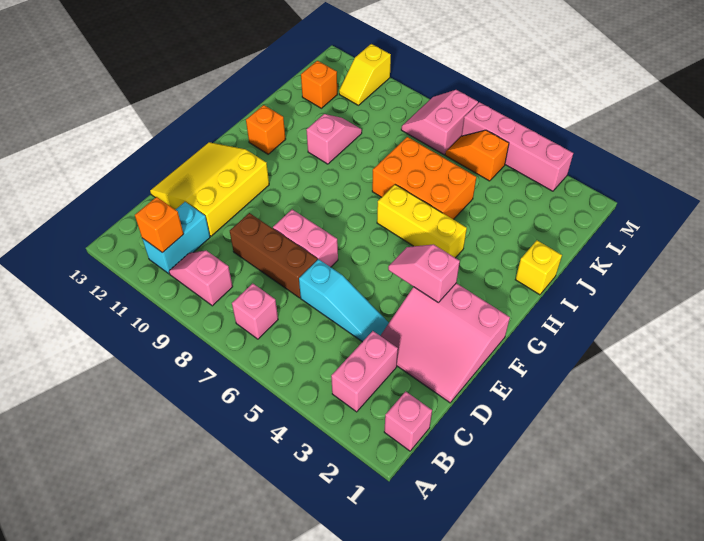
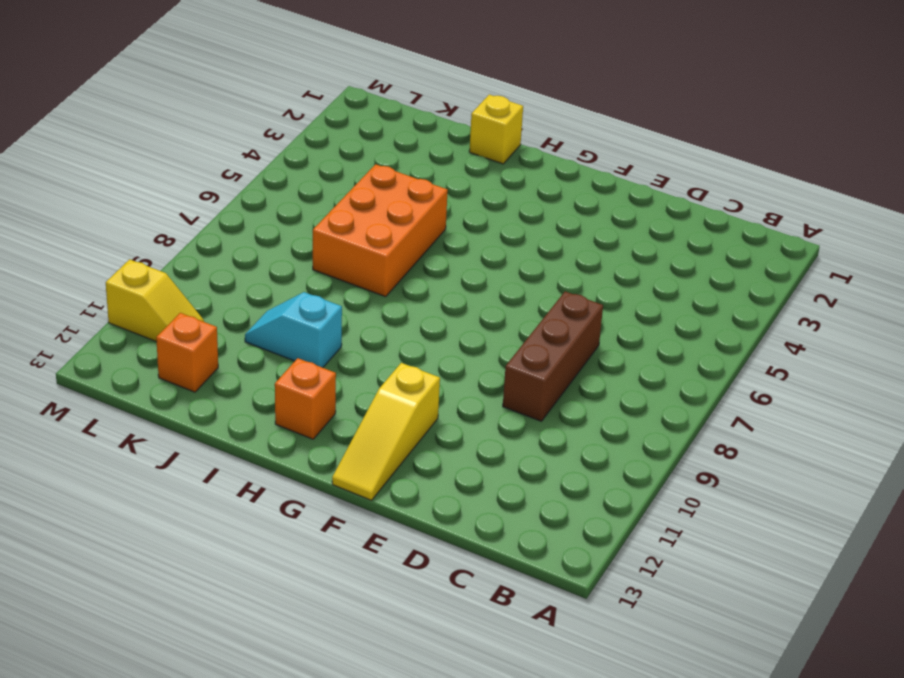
yellow 1x3 slope [332,363,440,500] -> yellow 3x3 slope [150,142,269,236]
cyan 1x2 slope [245,292,342,368] -> pink 1x2 slope [306,114,362,164]
none -> pink 1x1 brick [384,391,432,451]
none -> pink 1x2 brick [331,331,398,412]
none -> pink 1x1 brick [232,283,278,339]

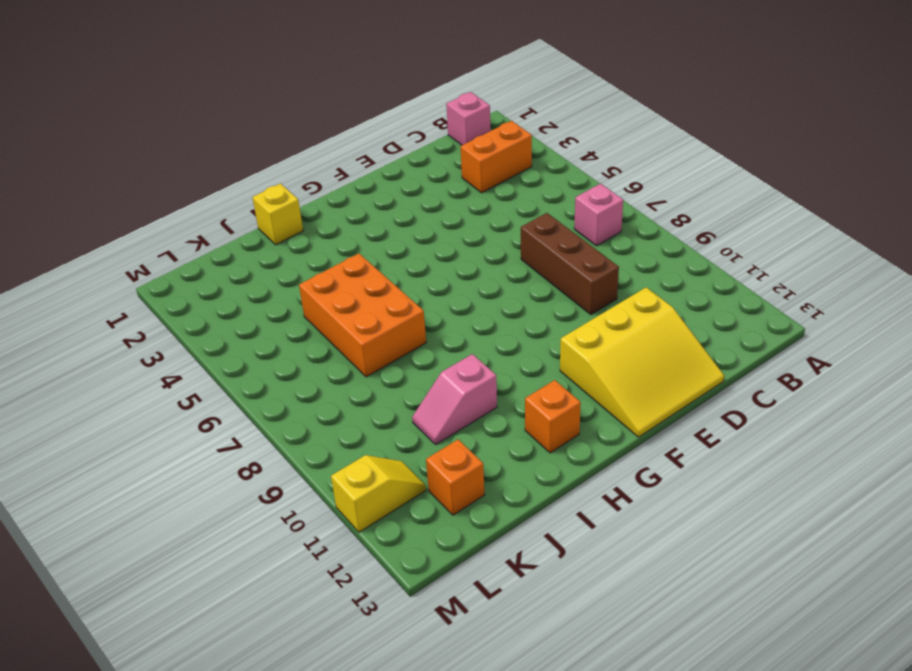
orange 1x2 brick [461,121,532,193] -> pink 1x2 brick [331,331,398,412]
none -> pink 1x2 slope [169,251,233,306]
none -> cyan 1x2 brick [142,202,210,274]
none -> pink 3x3 slope [380,283,510,403]

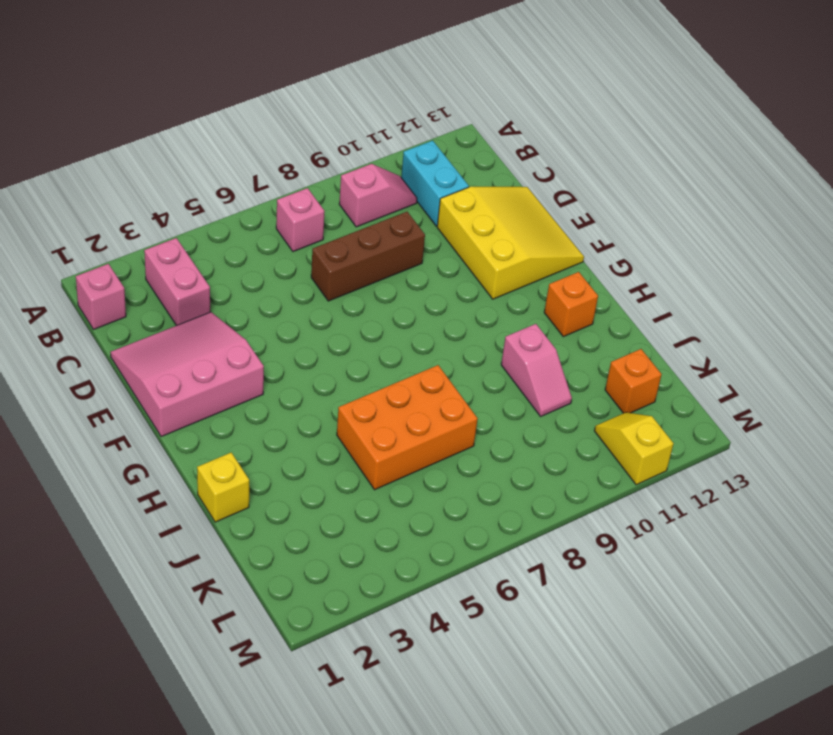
none -> cyan 1x3 slope [299,259,389,342]
none -> pink 1x2 brick [273,210,338,267]
none -> yellow 1x3 brick [377,185,467,258]

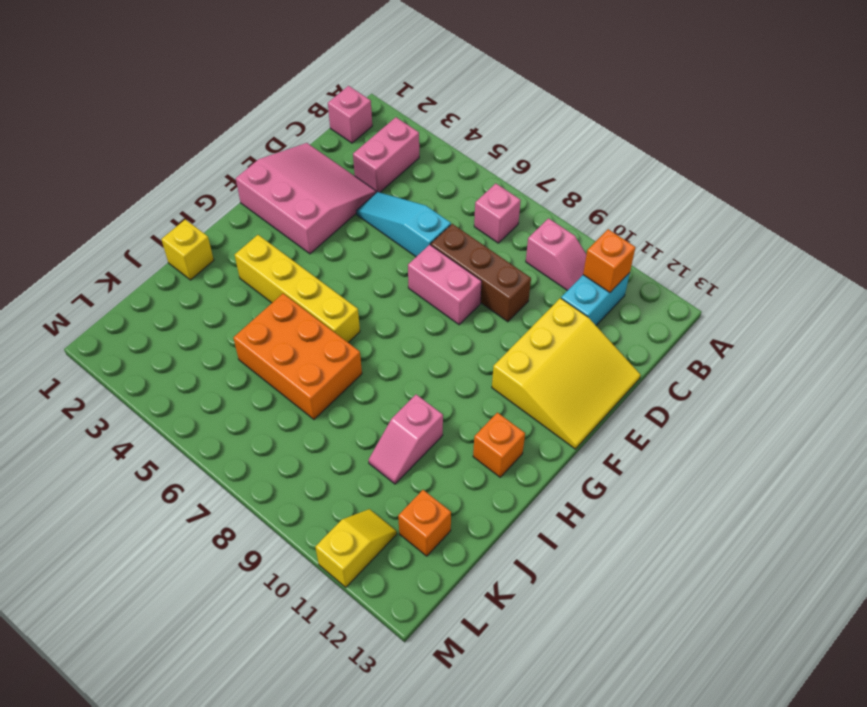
yellow 1x4 brick [235,235,360,343] -> yellow 1x3 brick [377,185,467,258]
none -> orange 1x2 slope [445,130,509,181]
none -> pink 2x2 slope [401,90,478,155]
none -> pink 1x4 brick [462,102,573,191]

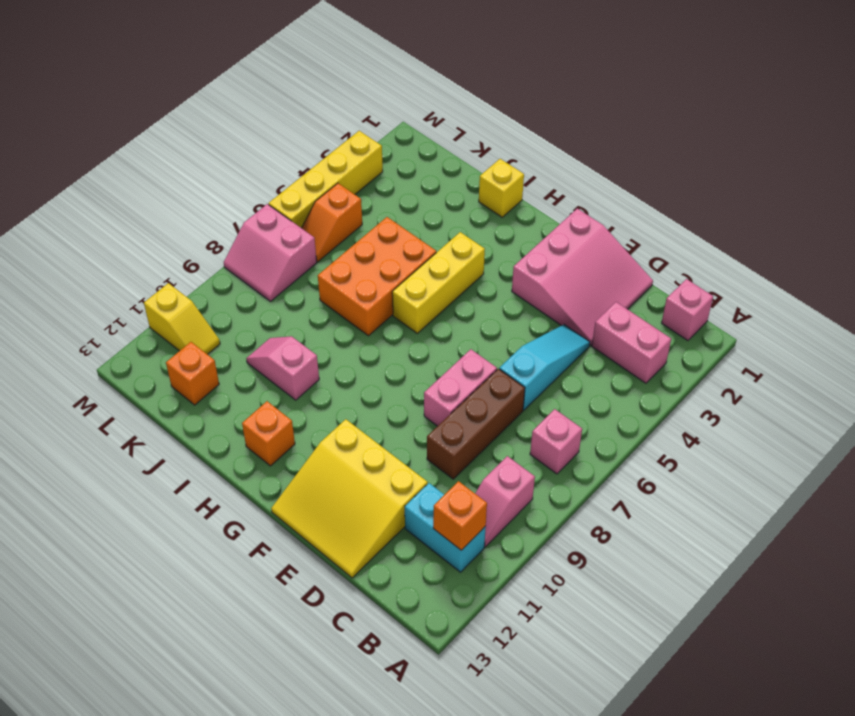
yellow 1x4 brick [269,131,383,228] -> pink 1x4 brick [462,102,573,191]
none -> pink 1x2 slope [388,245,460,302]

